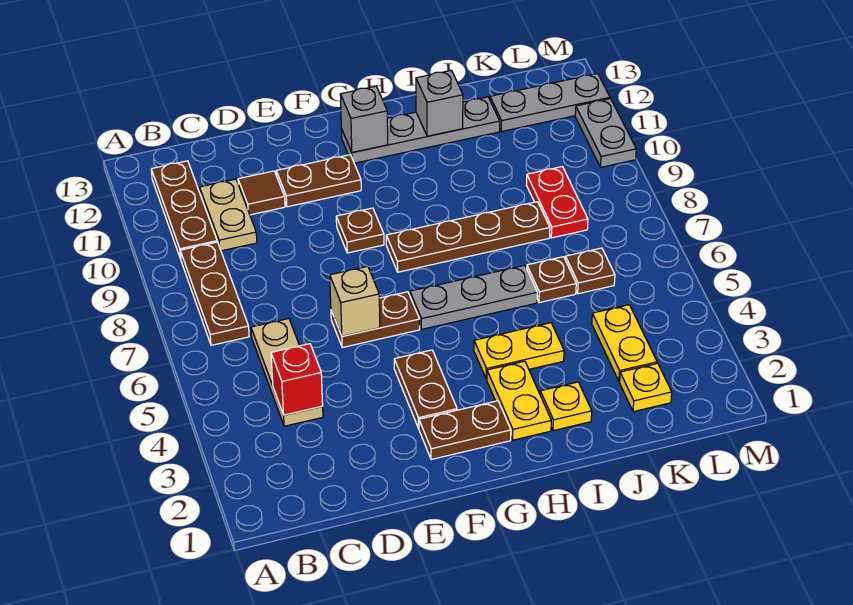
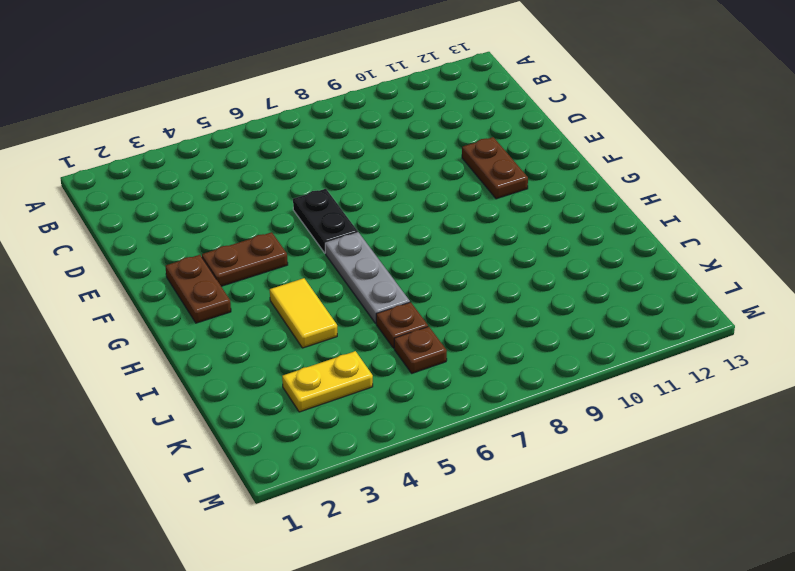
black 1x2 plate [293,189,358,253] -> brown 1x2 plate [331,292,420,348]
yellow 1x2 tile [270,278,337,348] -> yellow 1x2 plate [474,323,564,379]
none -> brown 1x3 plate [180,242,249,345]
none -> brown 1x3 plate [151,161,217,259]
none -> tan 1x3 plate [251,319,323,426]

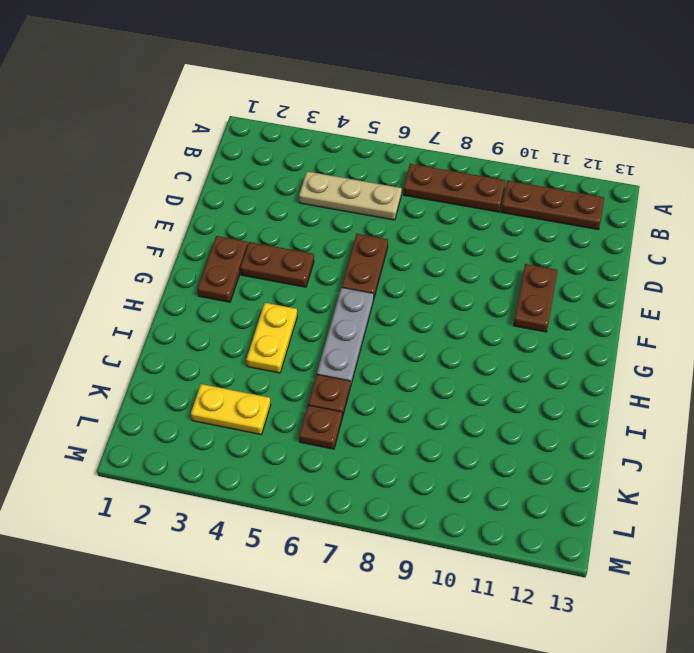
none -> tan 1x2 plate [200,179,257,251]
none -> brown 1x1 tile [238,171,285,215]
none -> brown 1x1 plate [336,208,384,253]

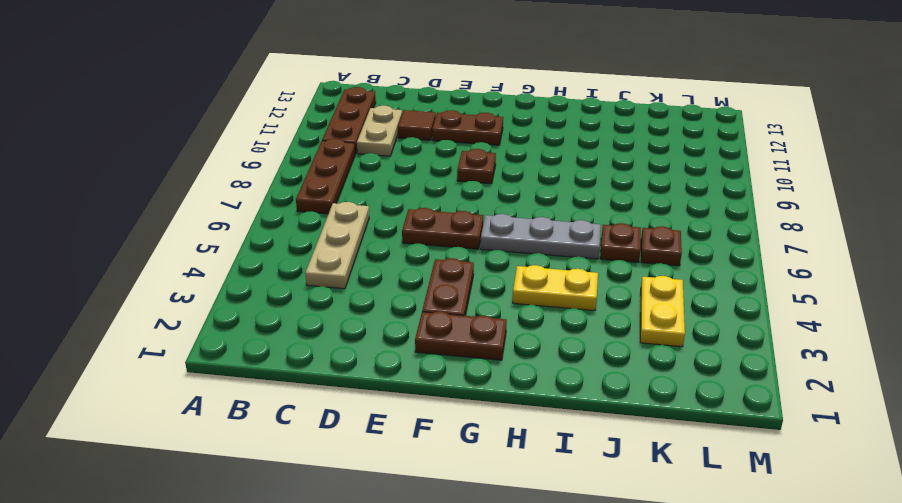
none -> brown 1x4 plate [386,202,550,272]
none -> grey 1x4 plate [341,97,500,163]
none -> yellow 1x2 plate [487,361,551,440]

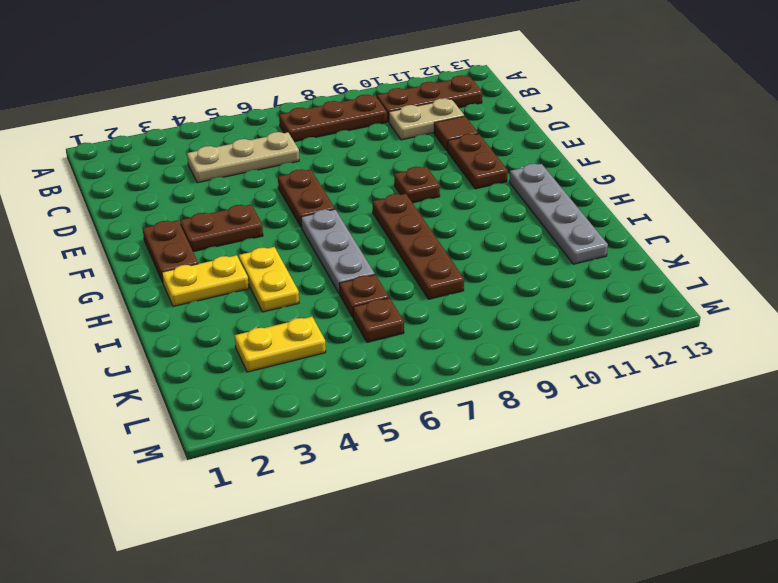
none -> yellow 1x1 plate [540,382,592,431]
none -> yellow 1x1 plate [620,363,672,412]
none -> red 1x2 plate [527,167,588,238]

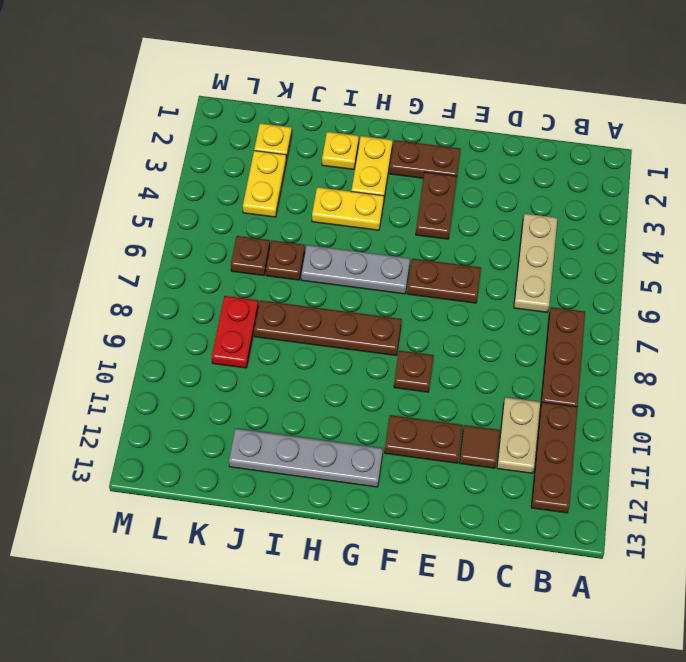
none -> grey 1x3 plate [490,73,610,131]
none -> grey 1x2 plate [575,99,636,167]
none -> red 1x1 brick [271,344,323,415]

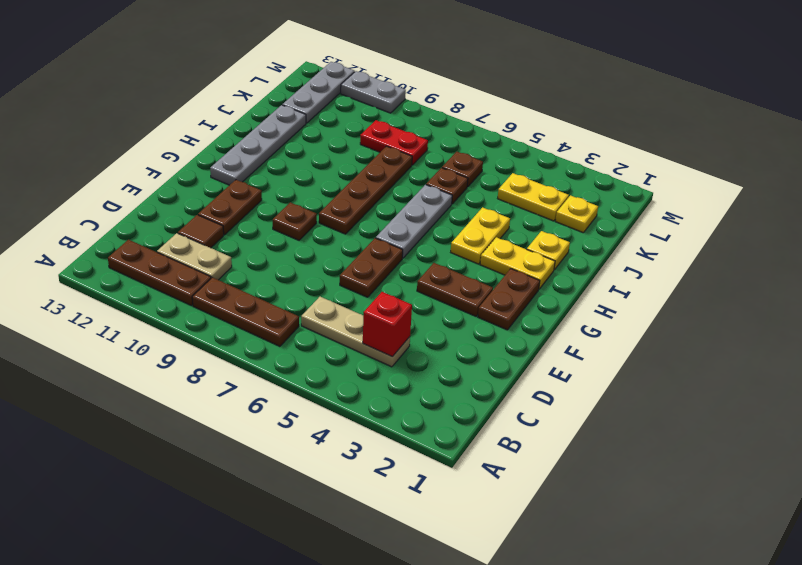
none -> tan 1x1 brick [330,266,380,336]
none -> grey 1x1 brick [340,86,388,152]
none -> grey 1x1 brick [416,70,463,136]

